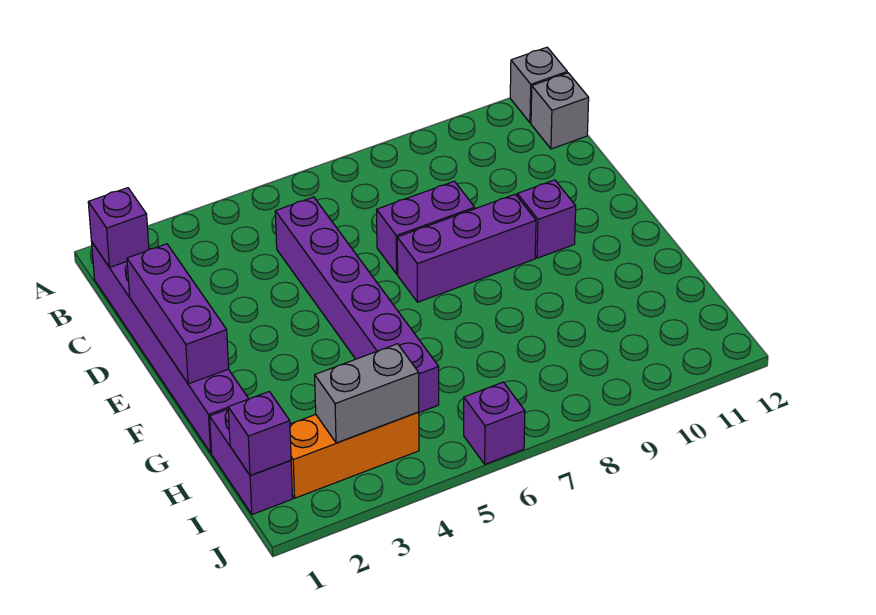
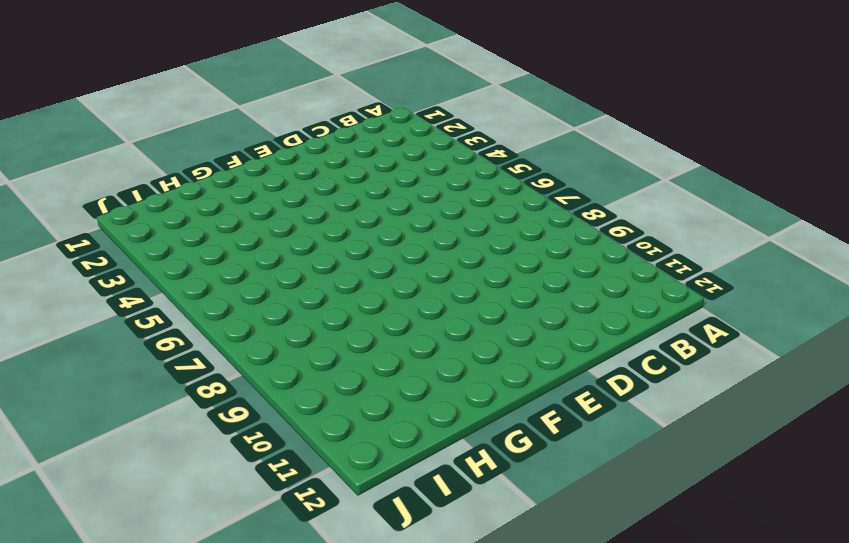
none -> grey 1x1 brick [510,47,567,123]
none -> purple 1x6 brick [92,243,249,453]
none -> grey 1x1 brick [531,73,589,149]

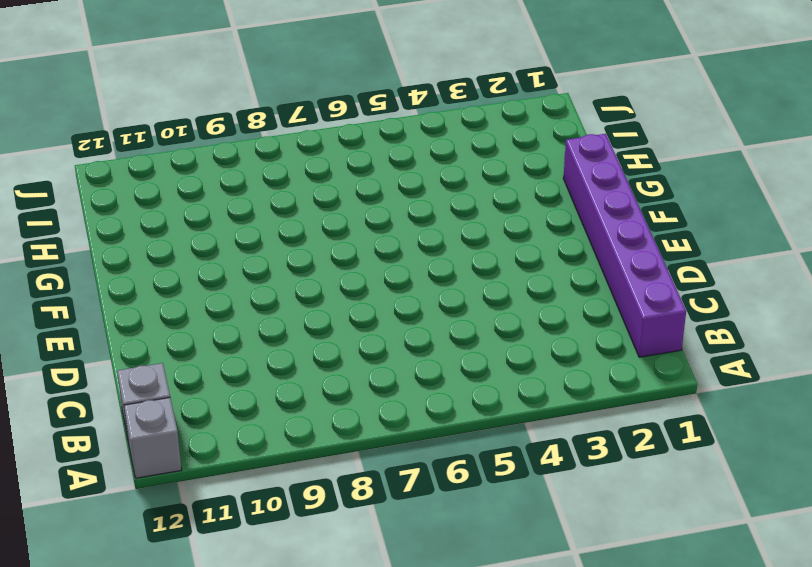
none -> purple 1x6 brick [275,197,439,413]
none -> purple 1x2 brick [377,181,475,274]
none -> purple 1x3 brick [397,194,536,302]

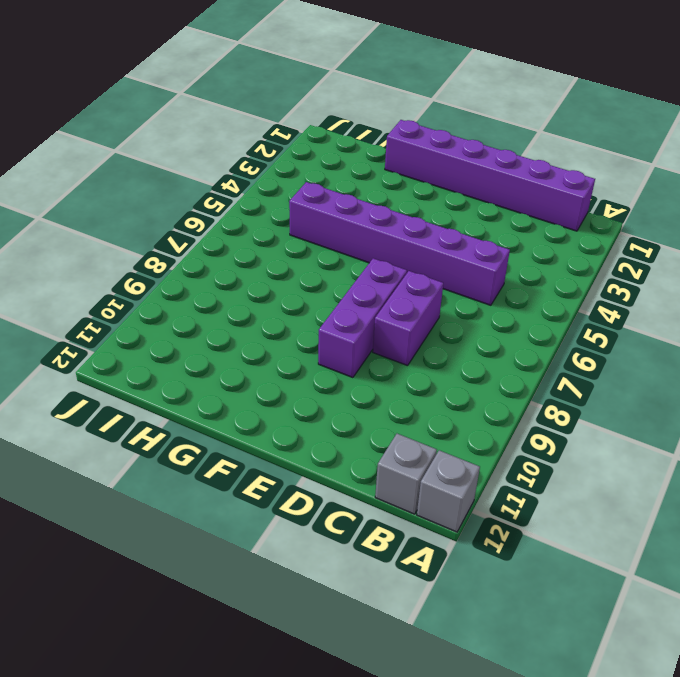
none -> purple 1x1 brick [517,180,576,258]
none -> purple 1x2 brick [210,409,293,514]
none -> orange 1x3 brick [290,412,419,498]

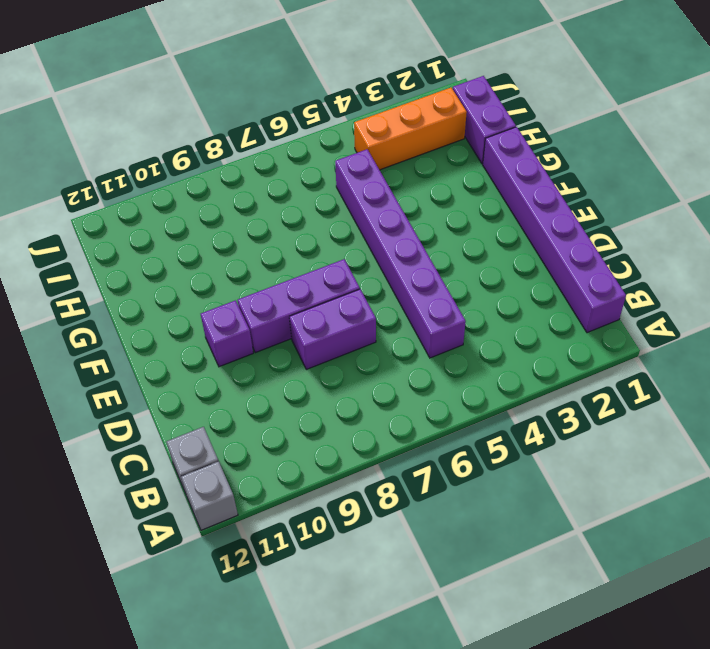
none -> purple 1x1 brick [464,382,525,464]
none -> purple 1x1 brick [88,188,149,268]
none -> purple 1x3 brick [127,244,229,384]

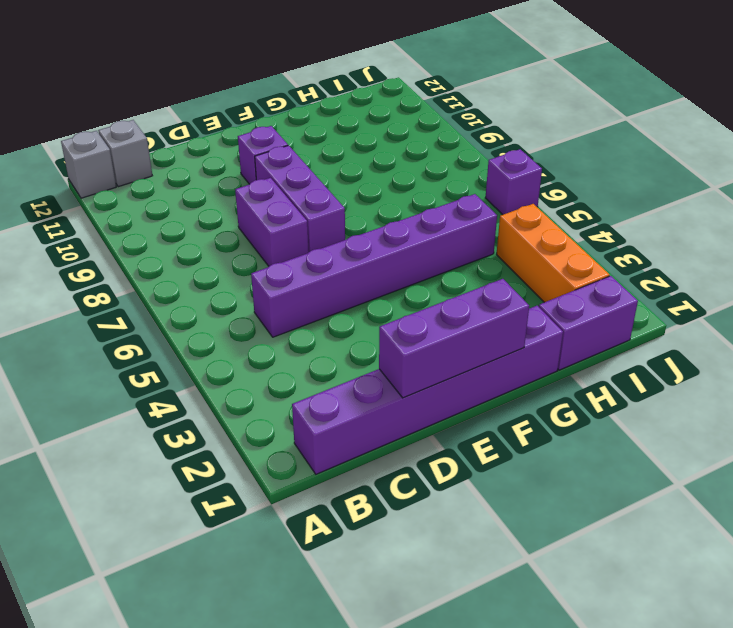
none -> purple 1x1 brick [88,188,149,268]
none -> purple 1x1 brick [228,392,291,475]
none -> grey 1x2 brick [315,344,419,443]

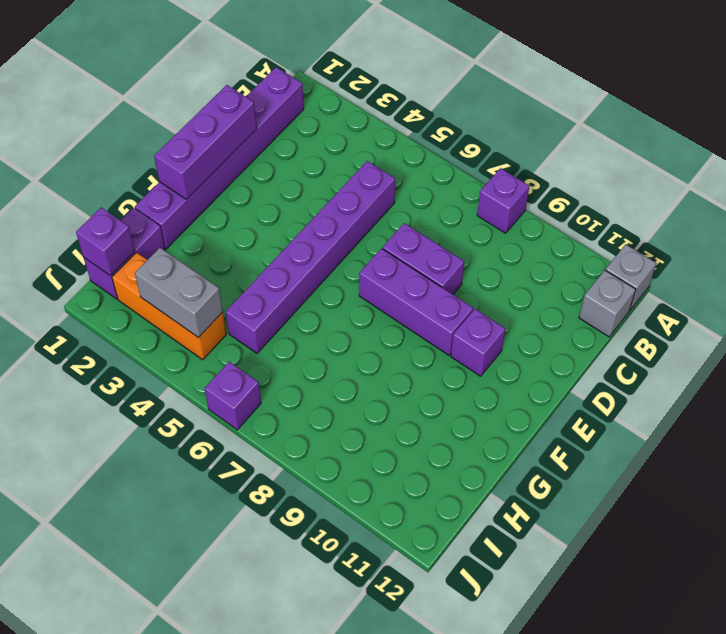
purple 1x1 brick [477,168,529,233] -> purple 1x1 brick moved to [88,188,149,268]

